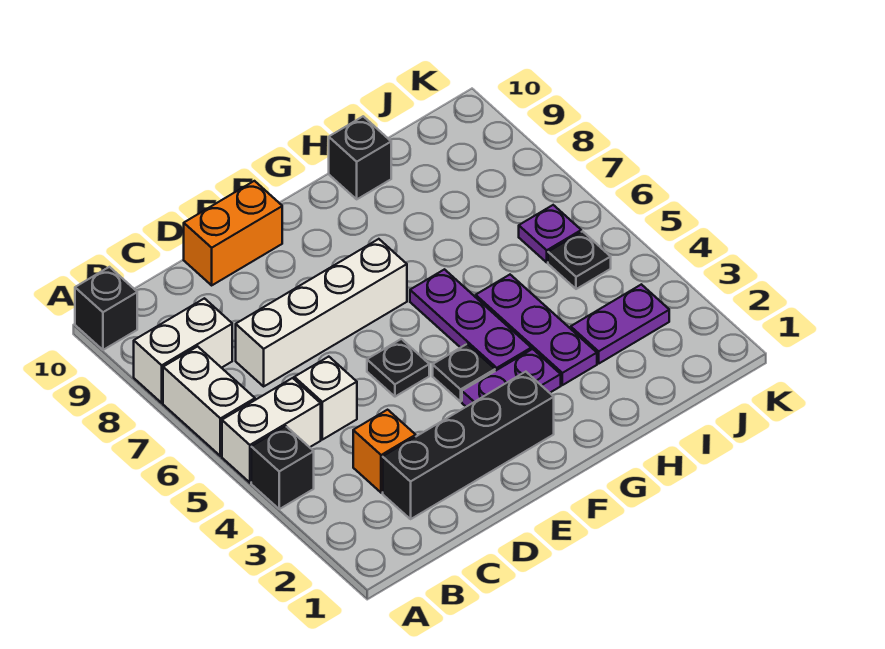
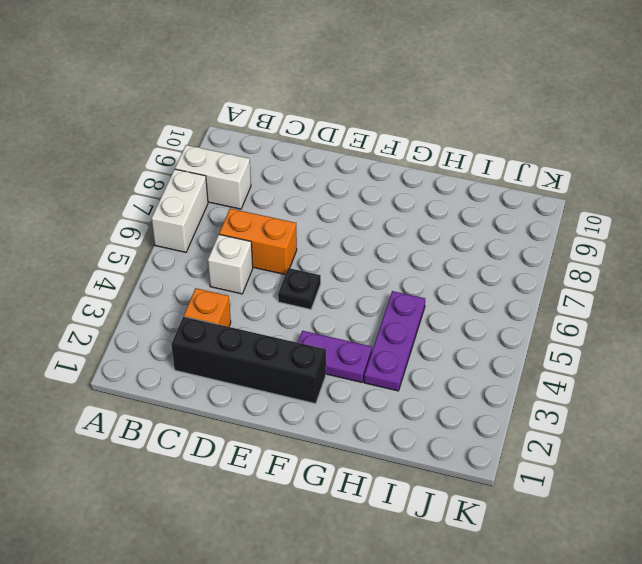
orange 1x2 brick [219,209,297,274] -> orange 1x2 brick moved to [184,181,282,285]
none -> black 1x1 brick [251,426,314,509]
none -> white 1x2 brick [222,378,321,483]
none -> black 1x1 brick [75,267,137,350]

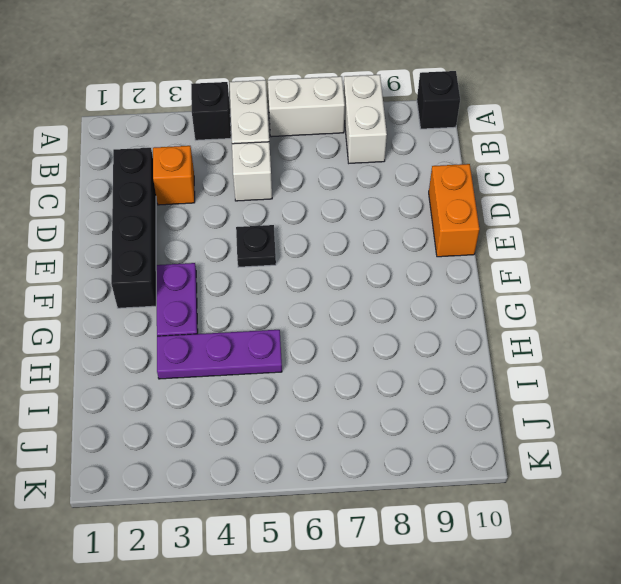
none -> white 1x4 brick [236,239,407,386]
none -> black 1x1 plate [433,344,495,402]
none -> purple 1x3 plate [410,269,531,371]

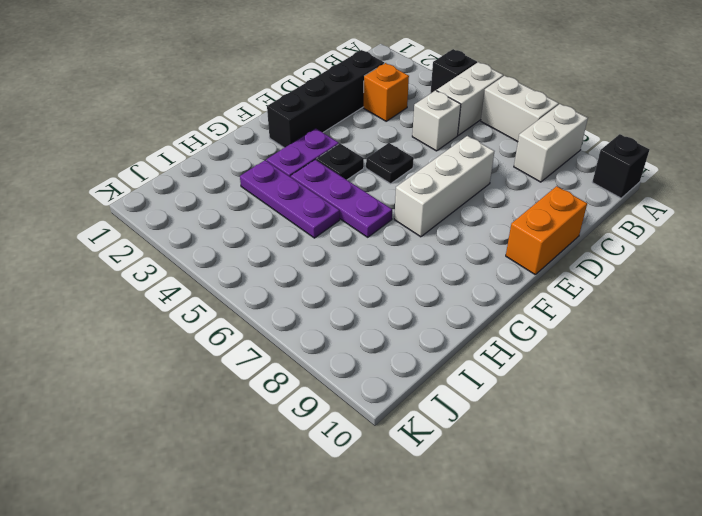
white 1x3 brick [394,136,495,237] -> white 1x4 brick [236,239,407,386]
none -> black 1x1 brick [329,116,391,199]
none -> purple 1x2 plate [571,284,669,363]
none -> black 1x1 plate [548,231,611,289]

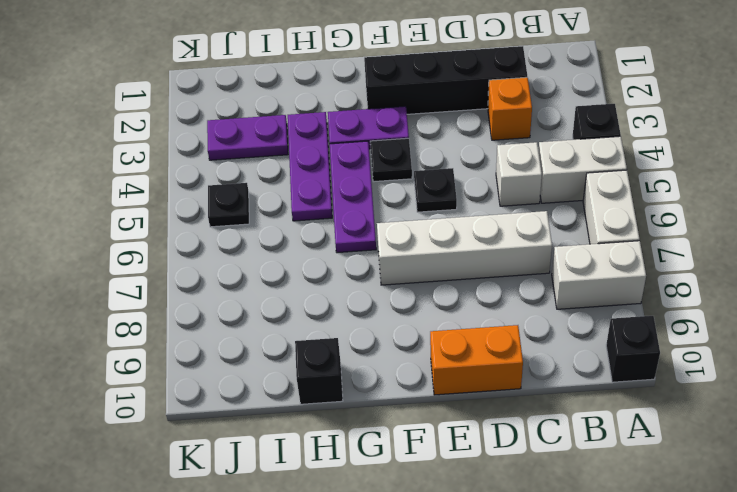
none -> purple 1x1 plate [519,205,581,262]

